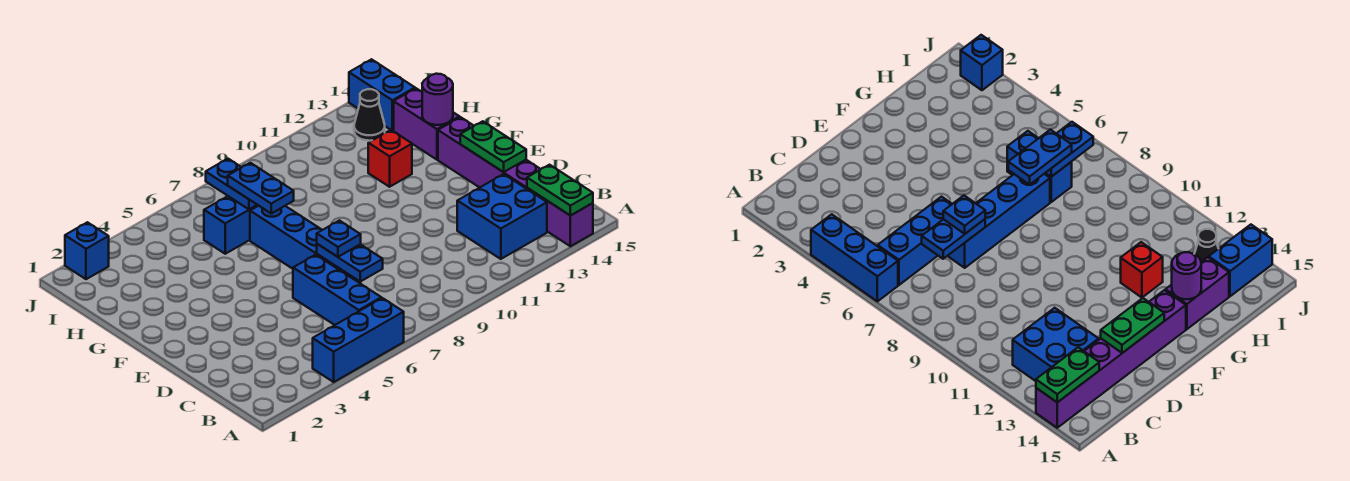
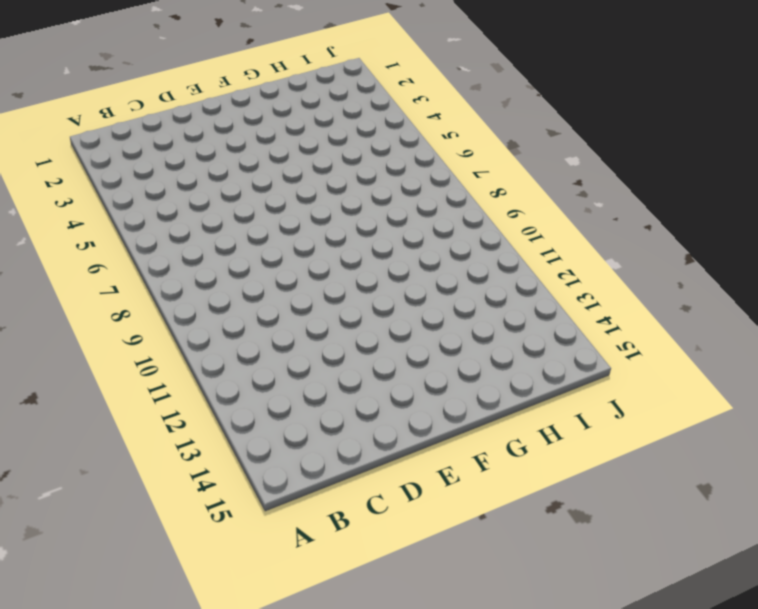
none -> blue 1x3 brick [313,298,404,382]
none -> purple 1x6 brick [438,117,593,246]
none -> blue 1x3 brick [293,255,381,325]

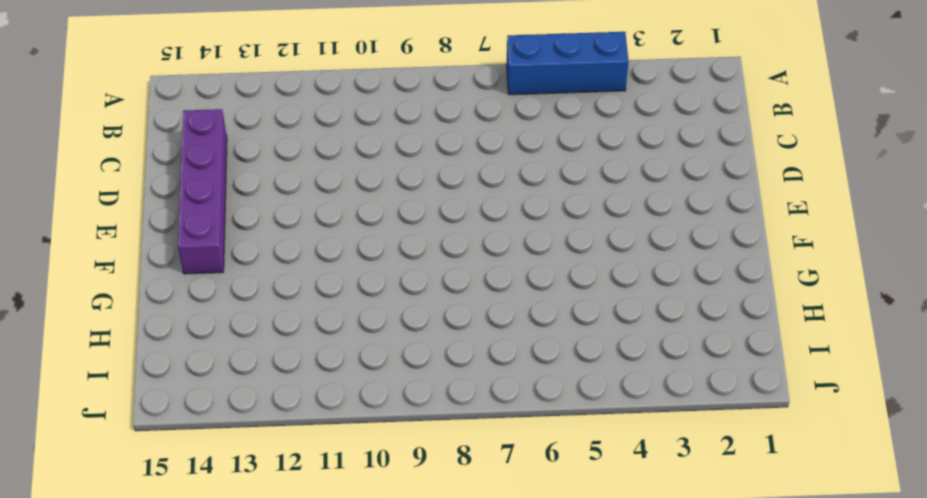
purple 1x4 brick [178,109,227,274] -> purple 1x6 brick [438,117,593,246]
none -> blue 1x3 brick [293,255,381,325]
none -> blue 2x2 brick [457,174,547,259]
none -> blue 1x4 brick [250,206,361,284]

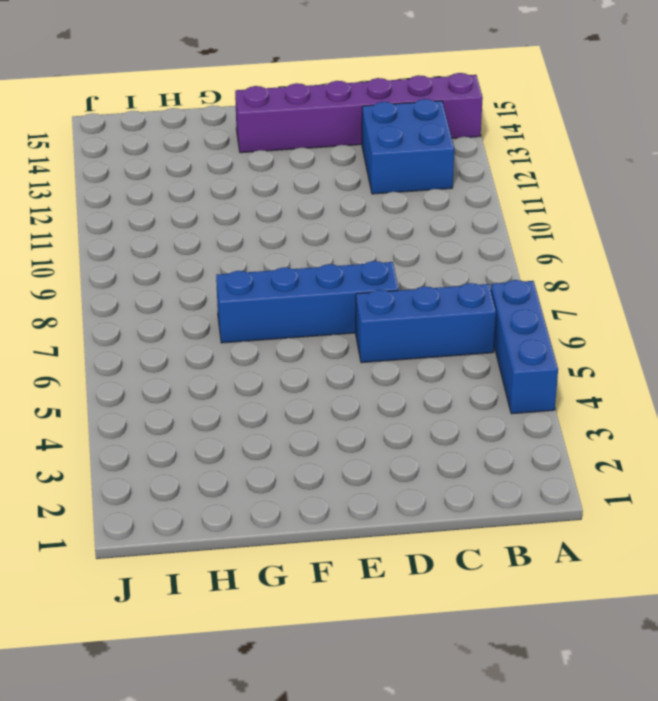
none -> red 1x1 brick [368,130,412,187]
none -> purple 1x2 brick [394,88,459,160]
none -> blue 1x2 brick [204,196,258,254]

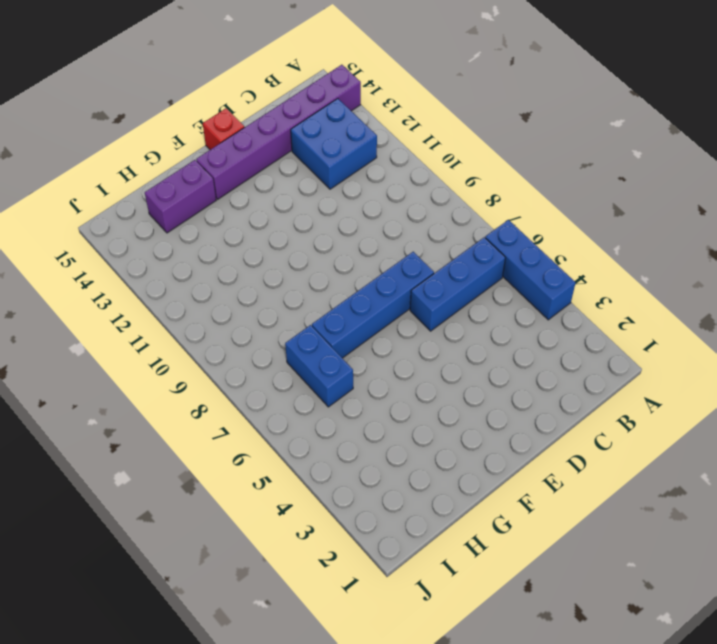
red 1x1 brick [203,108,244,150] -> red 1x1 brick moved to [368,130,412,187]
none -> black 1x1 cone [354,89,385,141]
none -> blue 1x2 brick [349,59,415,131]
none -> blue 1x1 brick [65,222,109,279]

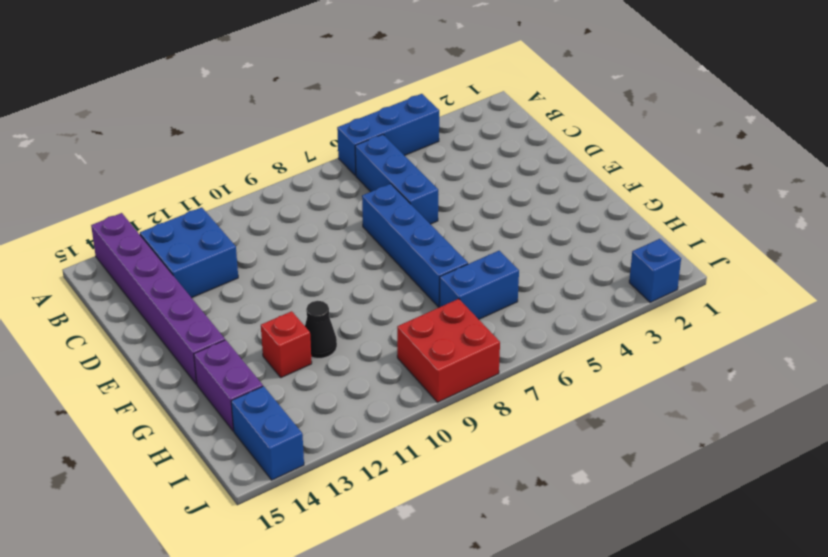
black 1x1 cone [305,301,337,358] -> black 1x1 cone moved to [354,89,385,141]
red 2x2 brick [397,299,500,402] -> none
none -> green 1x2 plate [527,165,593,216]
none -> blue 1x2 plate [317,244,383,282]
none -> green 1x2 plate [460,121,526,172]

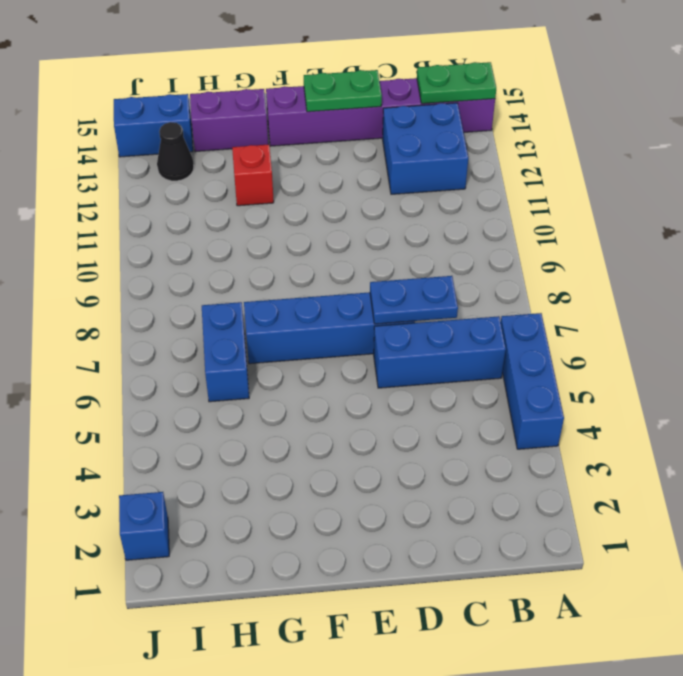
none -> purple 1x1 round brick [422,74,453,125]
none -> blue 1x2 plate [206,159,257,209]
none -> blue 1x1 plate [317,220,361,257]

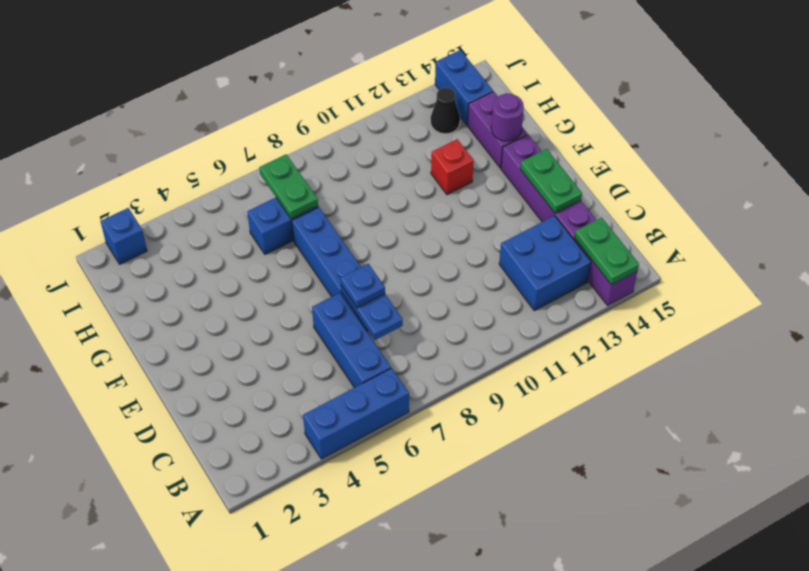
green 1x2 plate [259,154,318,219] -> blue 1x2 plate [206,159,257,209]
none -> blue 1x2 plate [228,163,294,213]

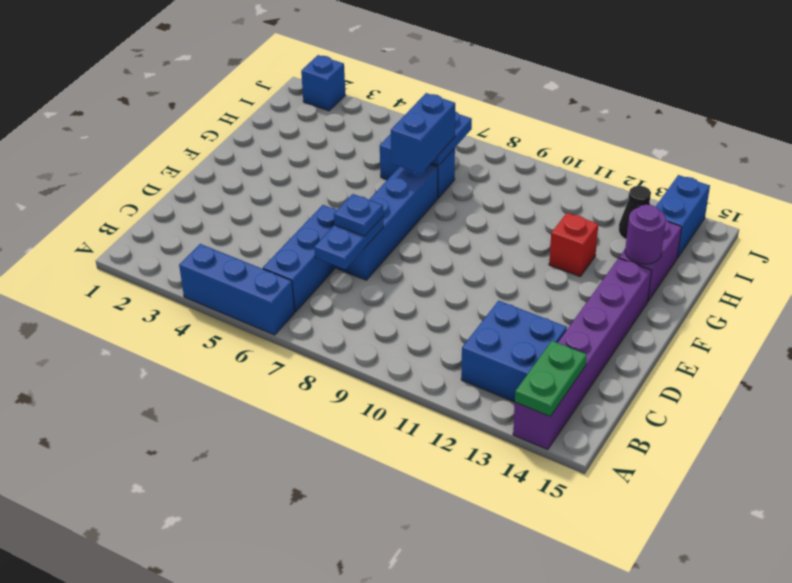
blue 1x2 brick [391,93,455,174] -> blue 1x2 plate [228,163,294,213]
none -> green 1x2 plate [460,121,526,172]

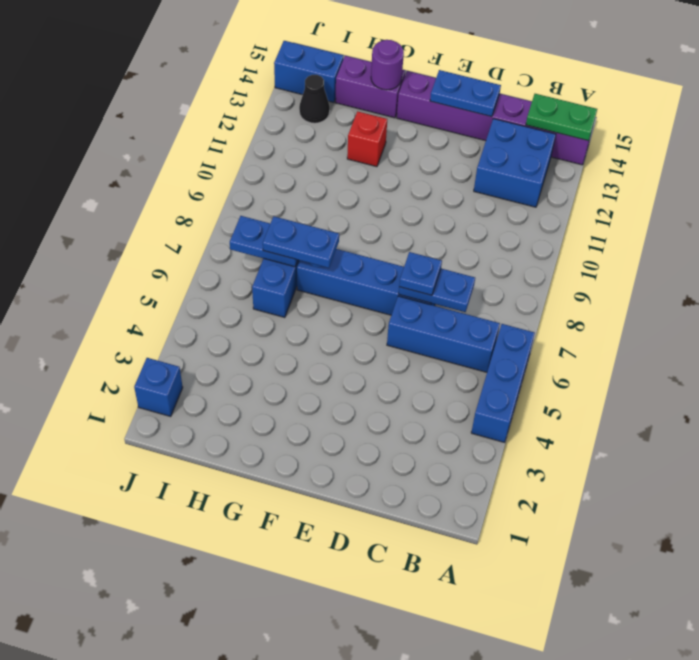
blue 1x2 plate [430,70,501,117] -> green 1x2 plate [460,121,526,172]

